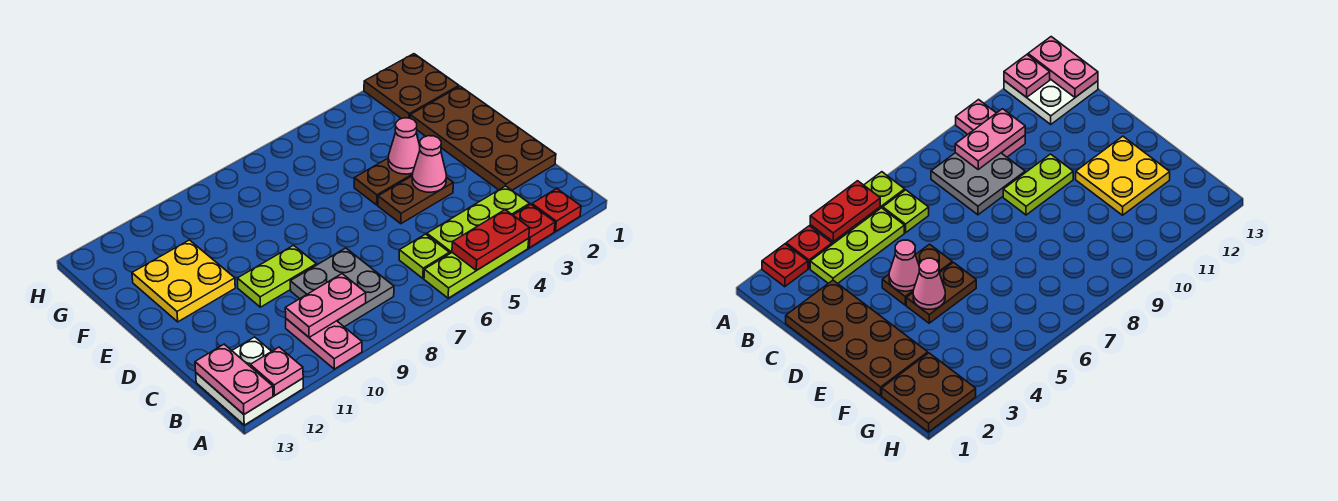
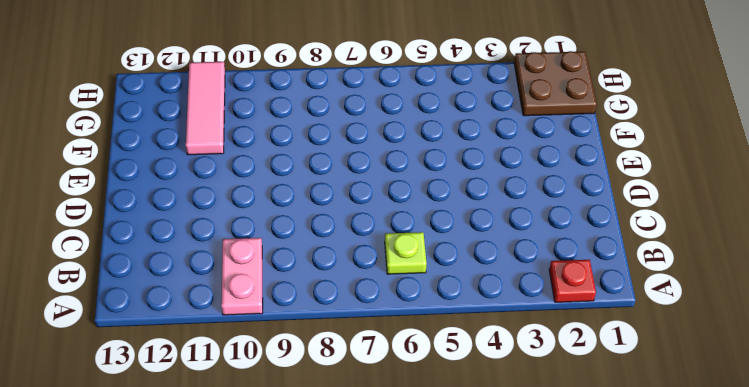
pink 1x3 tile [186,62,225,155] -> yellow 2x2 plate [132,240,235,322]
none -> red 1x1 plate [513,204,555,248]
none -> lime 1x3 plate [424,239,529,298]
none -> white 2x2 plate [196,337,303,425]

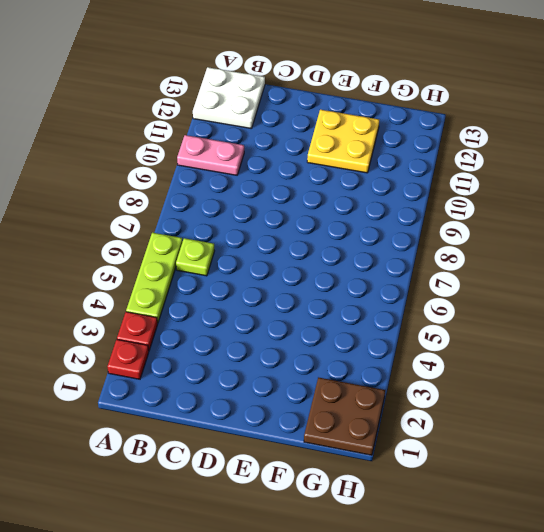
none -> lime 1x3 plate [427,186,530,254]
none -> grey 2x2 plate [290,248,394,327]
none -> brown 2x4 plate [410,86,556,190]

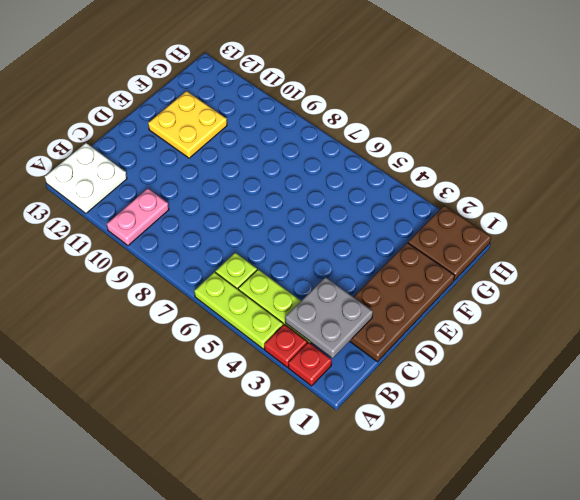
grey 2x2 plate [285,277,373,358] -> grey 2x2 plate moved to [290,248,394,327]
none -> brown 1x2 plate [378,176,453,224]
none -> lime 1x2 plate [237,245,316,307]
none -> brown 1x2 plate [354,158,413,205]

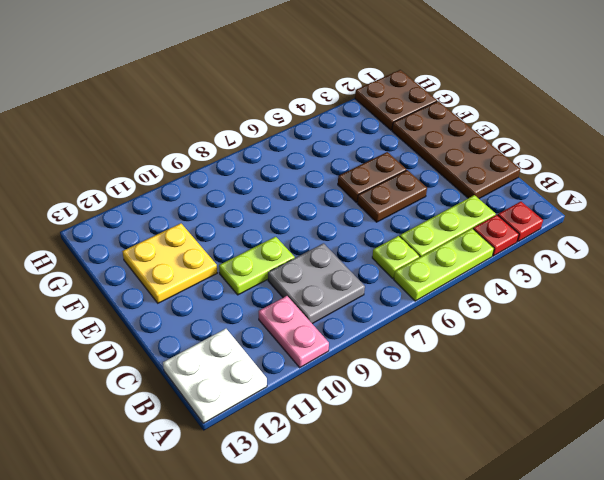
none -> red 1x2 plate [452,210,530,270]
none -> pink 1x1 plate [250,347,303,395]
none -> pink 1x2 plate [195,344,273,414]

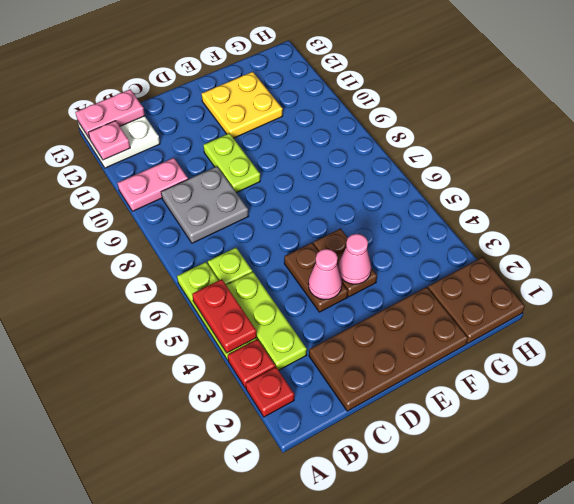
none -> pink 1x2 plate [285,274,366,337]

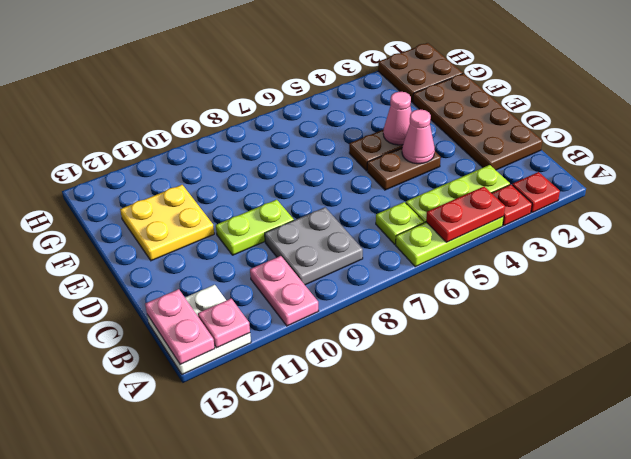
none -> pink 1x2 plate [285,274,366,337]

